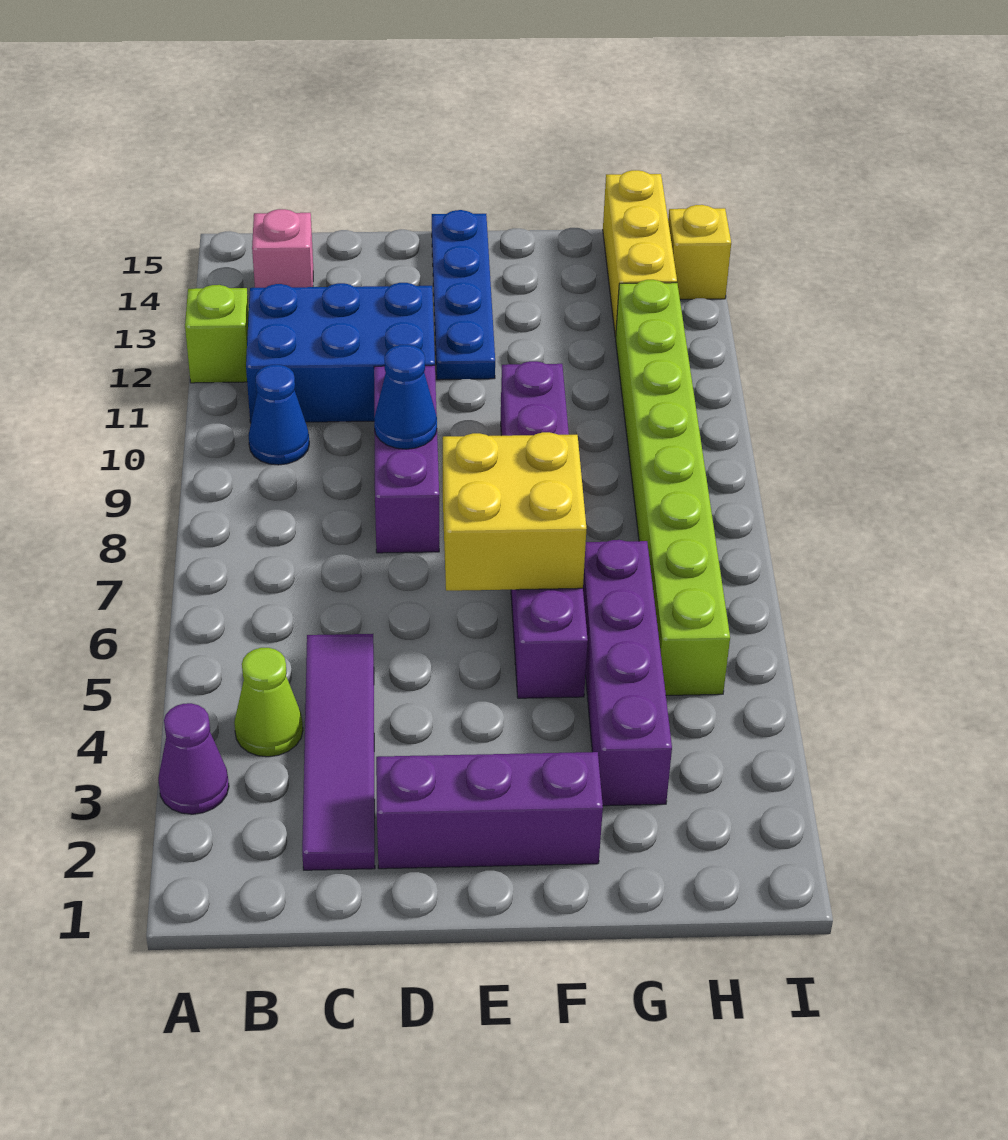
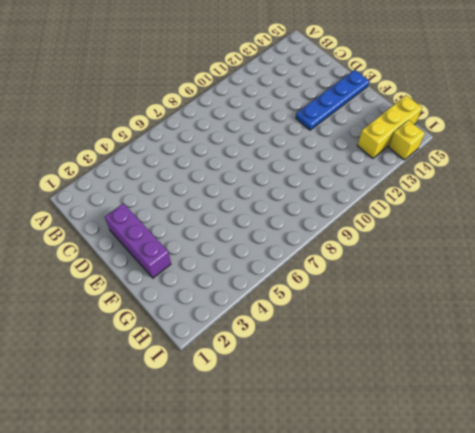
none -> purple 1x1 cone [158,703,229,814]
none -> lime 1x1 brick [185,285,249,383]
none -> lime 1x1 cone [234,648,303,757]

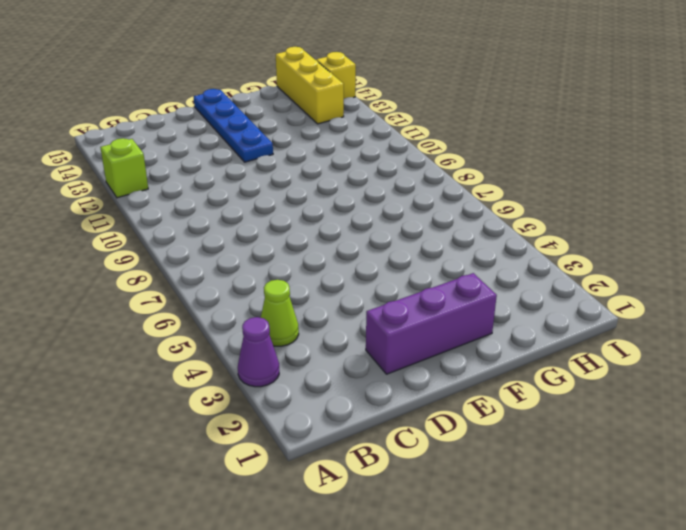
none -> blue 1x1 cone [248,365,309,465]
none -> blue 2x3 brick [246,283,435,423]
none -> pink 1x1 brick [252,209,313,288]

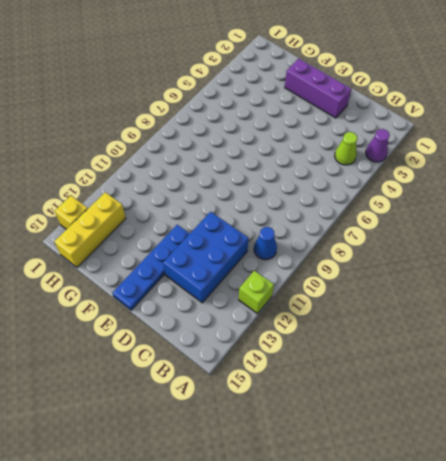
blue 2x3 brick [163,212,249,303] -> blue 2x3 brick turned to [246,283,435,423]
none -> pink 1x1 brick [252,209,313,288]
none -> purple 1x4 tile [302,634,375,870]
none -> purple 1x3 brick [374,365,439,553]

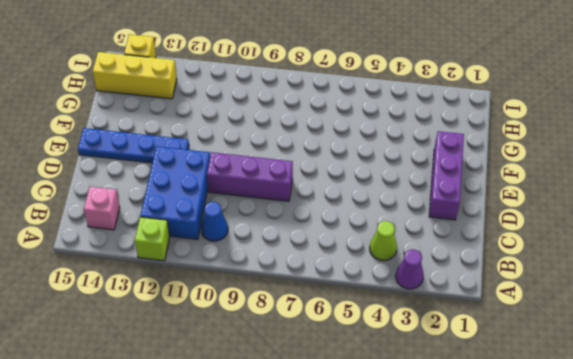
none -> purple 1x4 tile [302,634,375,870]
none -> purple 1x6 brick [501,361,588,698]
none -> purple 1x4 brick [583,540,672,806]

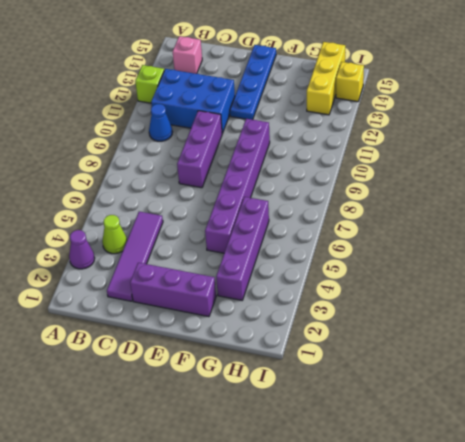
none -> lime 1x8 brick [616,280,730,695]
none -> blue 1x1 cone [374,345,437,449]
none -> yellow 2x2 brick [443,432,586,591]

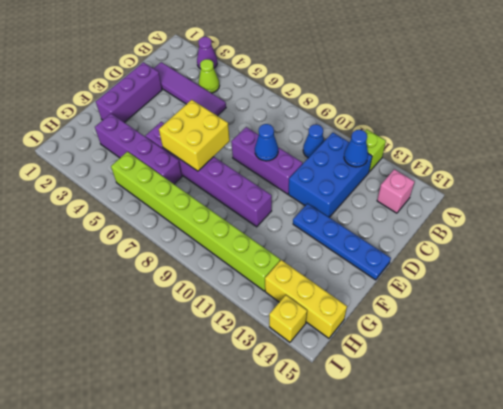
blue 1x1 cone [344,130,368,167] -> none

